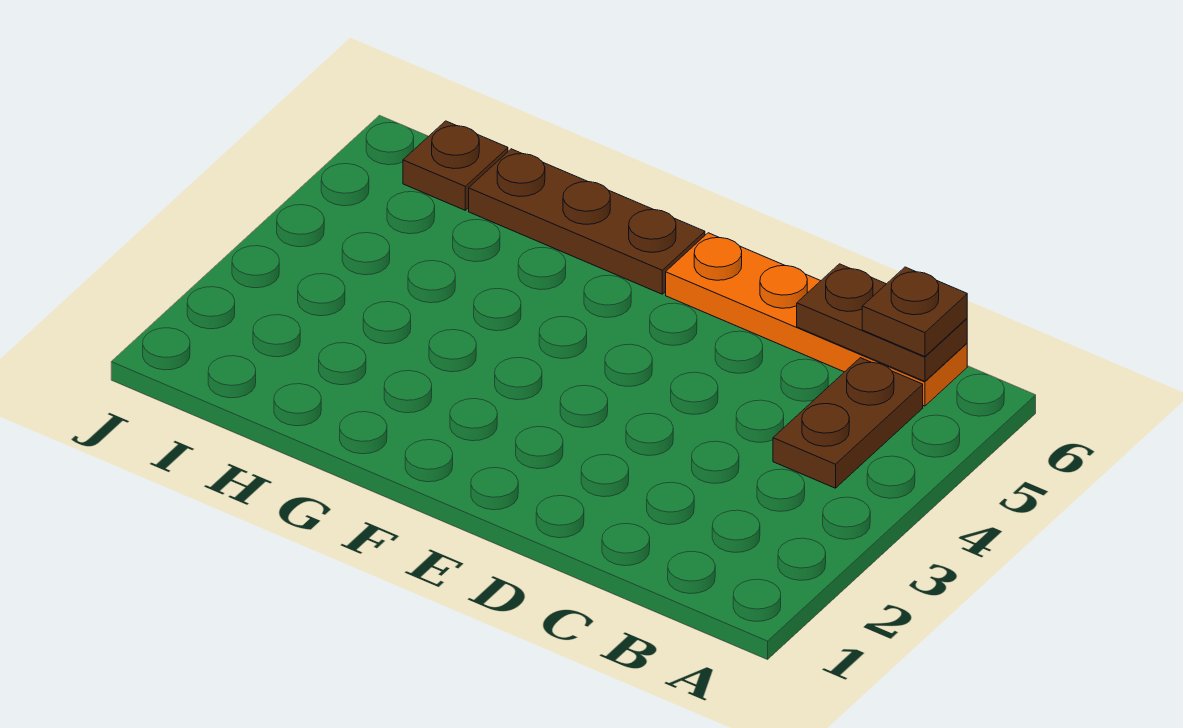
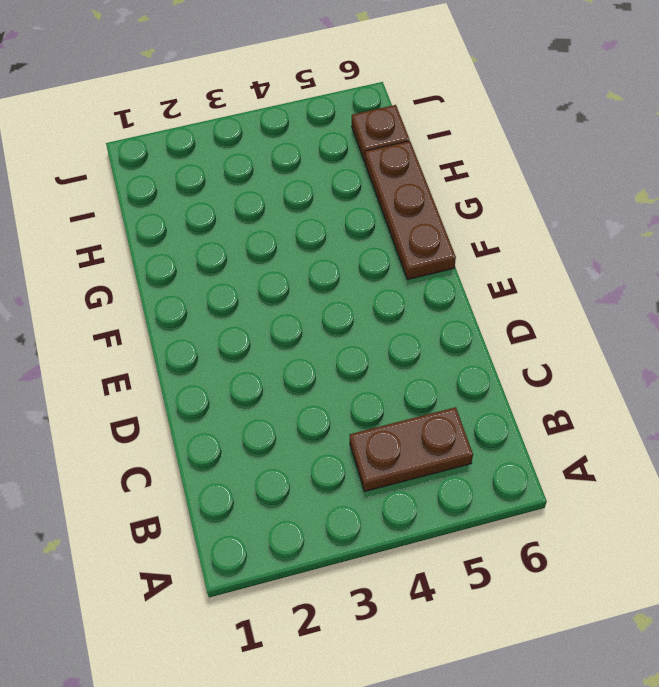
none -> orange 1x4 plate [666,233,967,406]
none -> brown 1x2 plate [797,264,967,381]

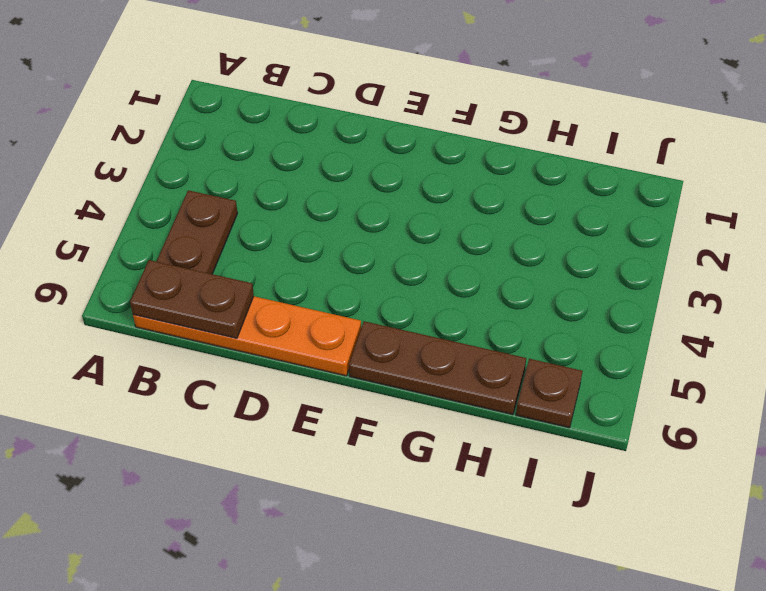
none -> brown 1x1 plate [862,267,967,357]

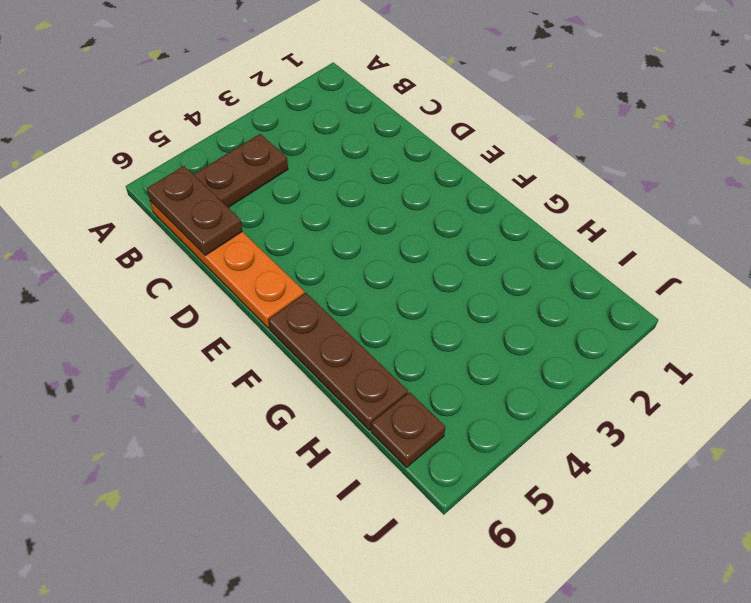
none -> brown 1x1 plate [862,267,967,357]

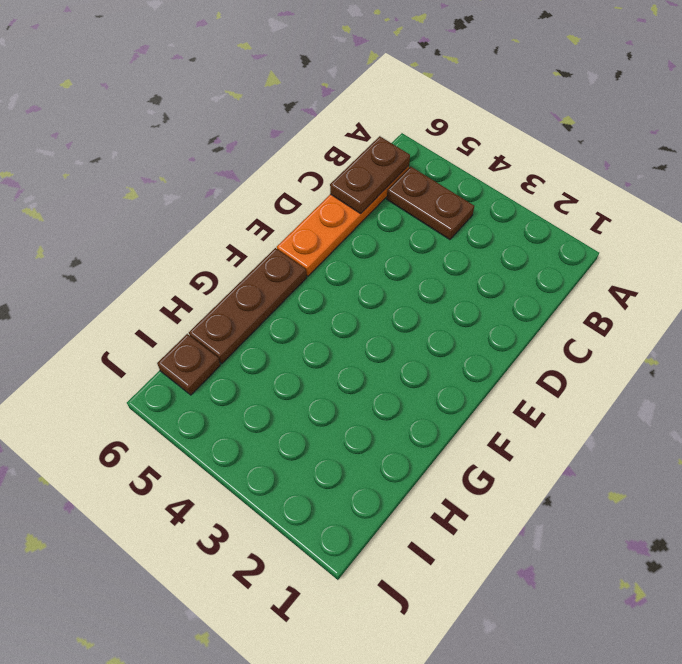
none -> brown 1x1 plate [862,267,967,357]

